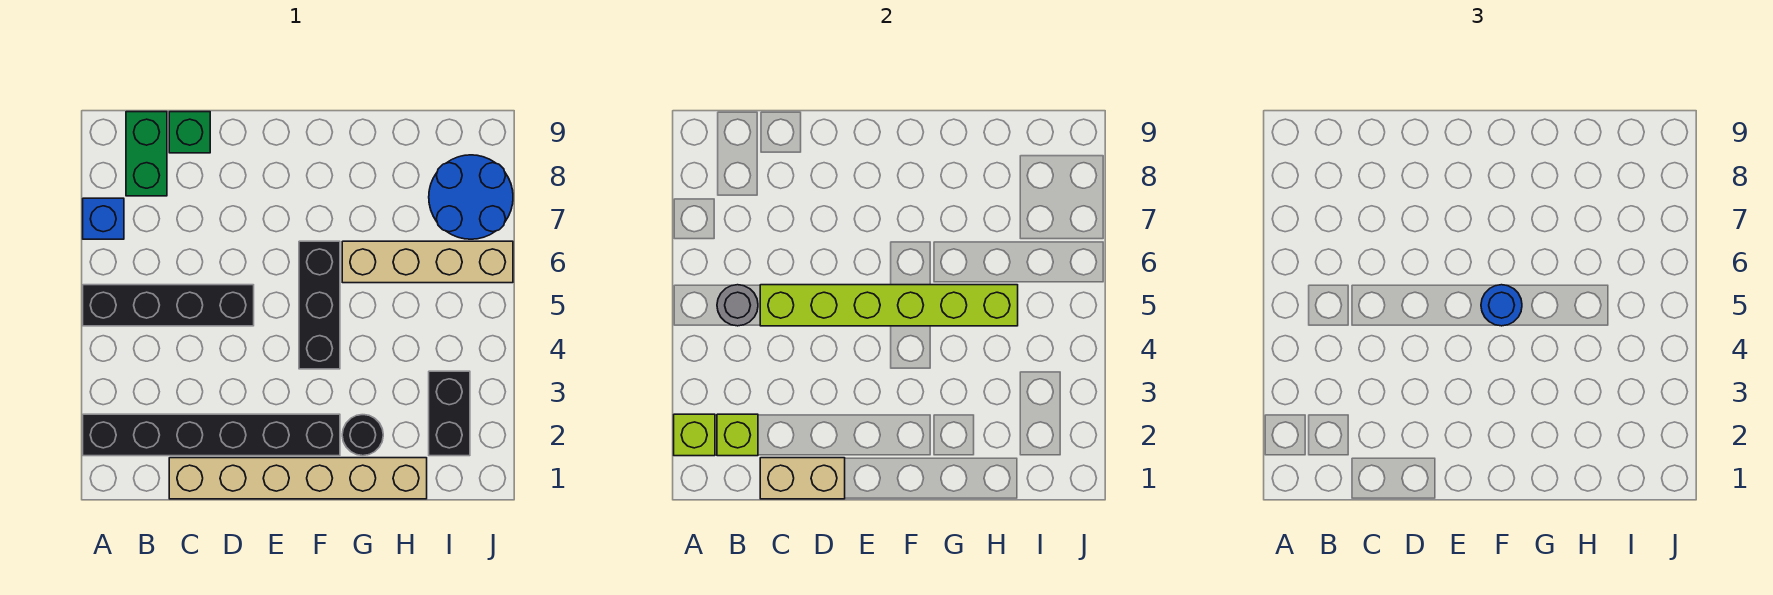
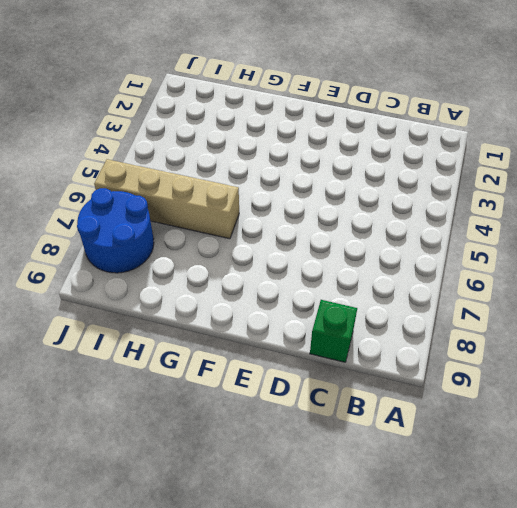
none -> black 1x6 brick [83,414,340,456]
none -> black 1x4 brick [83,285,254,326]
none -> blue 1x1 brick [83,198,124,239]

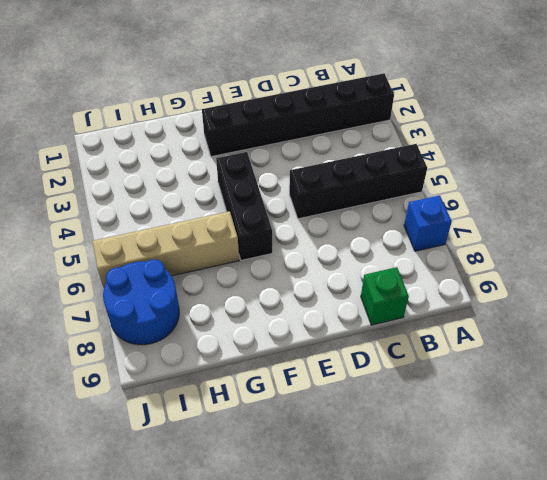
none -> green 1x2 brick [126,112,167,196]
none -> tan 1x6 brick [169,458,427,499]
none -> black 1x1 round brick [342,415,383,456]

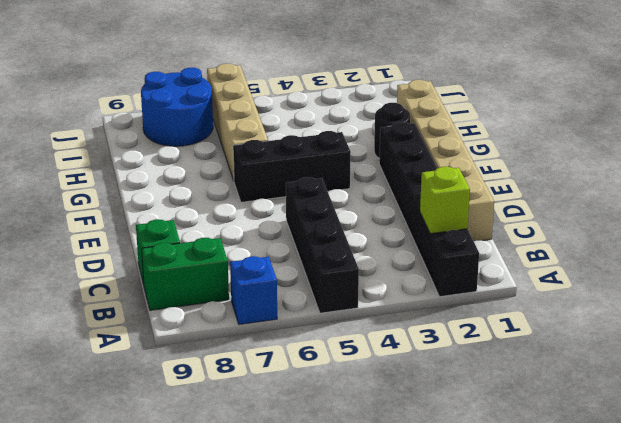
none -> black 1x2 brick [429,371,470,456]
none -> lime 1x1 brick [674,414,715,456]
none -> grey 1x1 round brick [717,285,758,326]

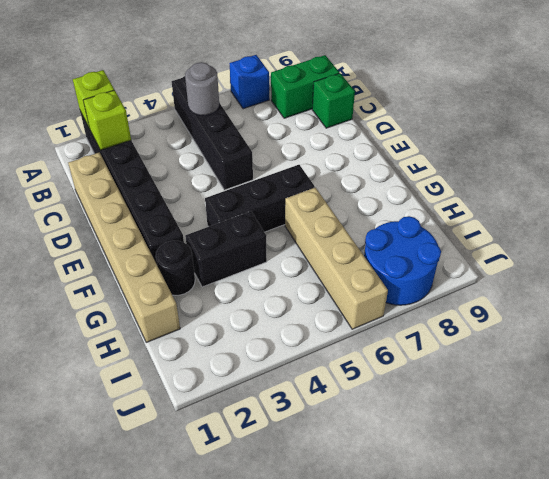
black 1x2 brick [185,211,267,287] -> black 1x2 brick moved to [429,371,470,456]
none -> tan 1x2 brick [760,458,845,499]
none -> lime 1x6 brick [760,285,1018,326]
none -> blue 1x1 round brick [1481,285,1522,326]

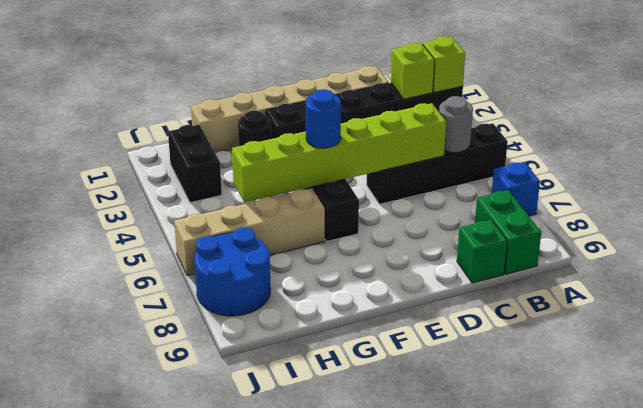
none -> tan 1x2 brick [760,458,845,499]

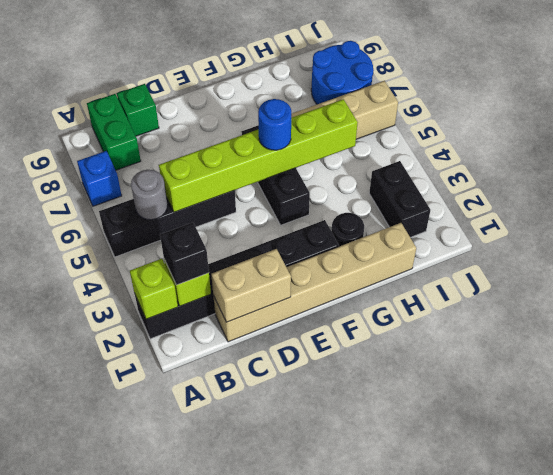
black 1x1 brick [160,222,209,285] -> none

